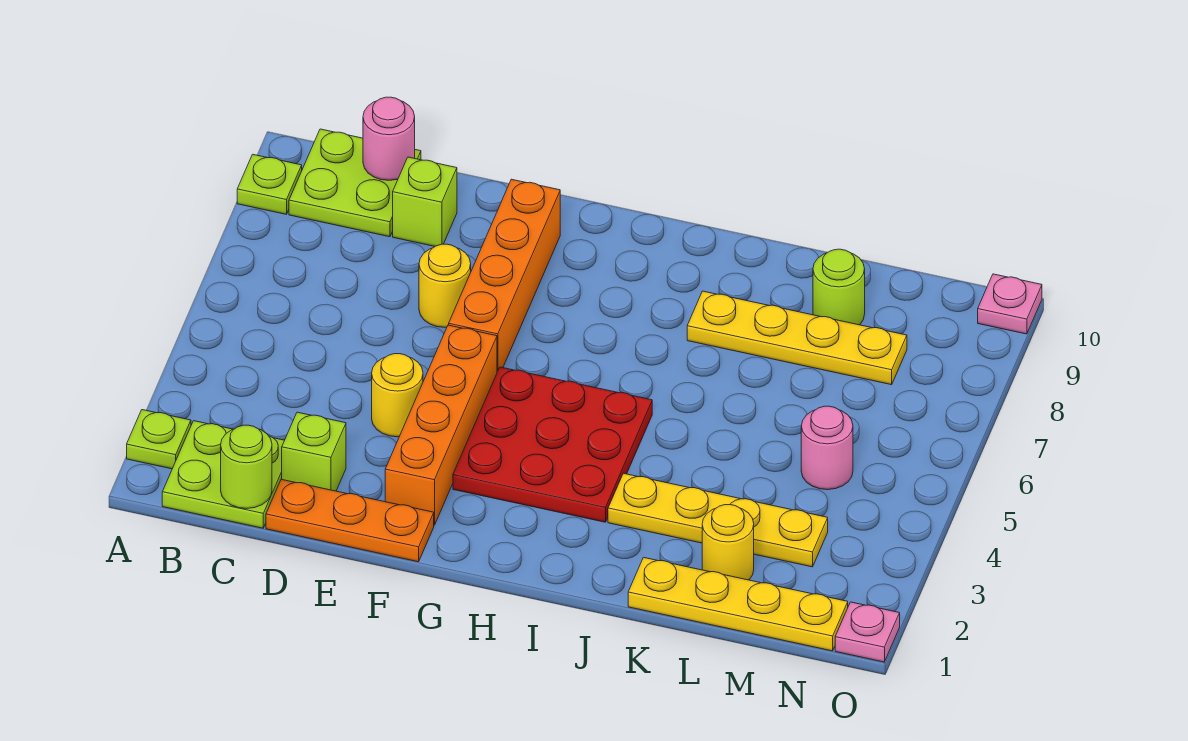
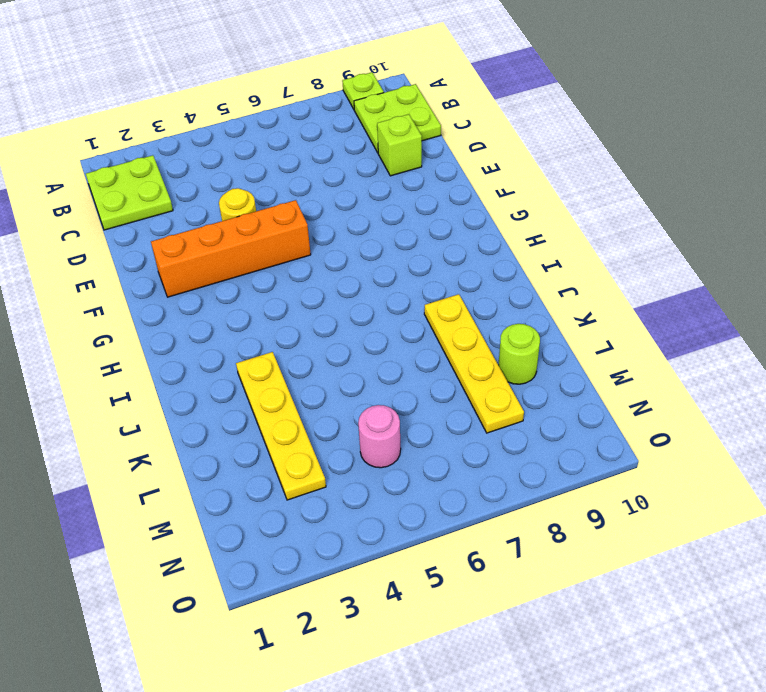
none -> lime 1x1 plate [127,410,191,469]
none -> orange 1x3 plate [266,479,434,562]
none -> lime 1x1 brick [282,412,346,491]

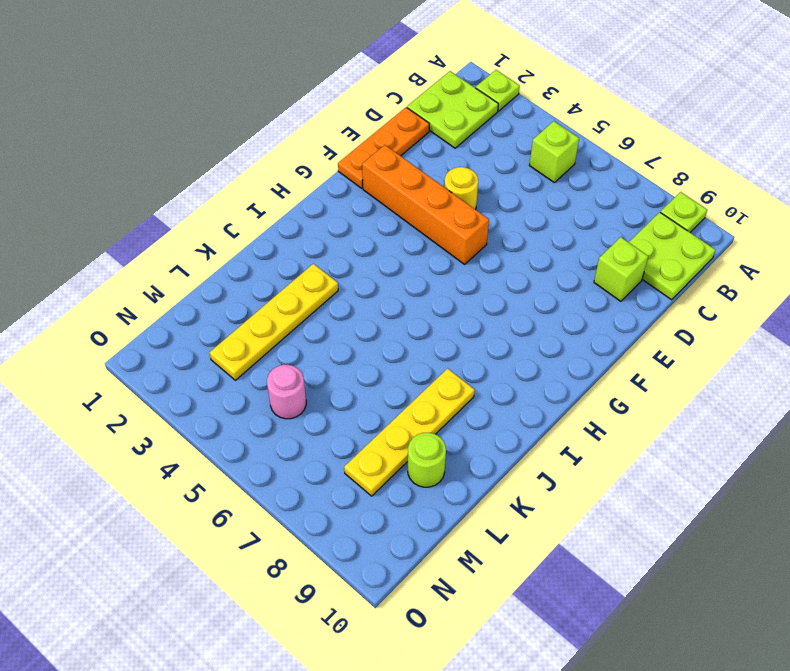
lime 1x1 brick [529,121,579,182] -> lime 1x1 brick moved to [282,412,346,491]
none -> yellow 1x1 round brick [419,244,471,327]
none -> orange 1x4 brick [449,179,560,372]
none -> red 3x3 plate [453,367,652,522]

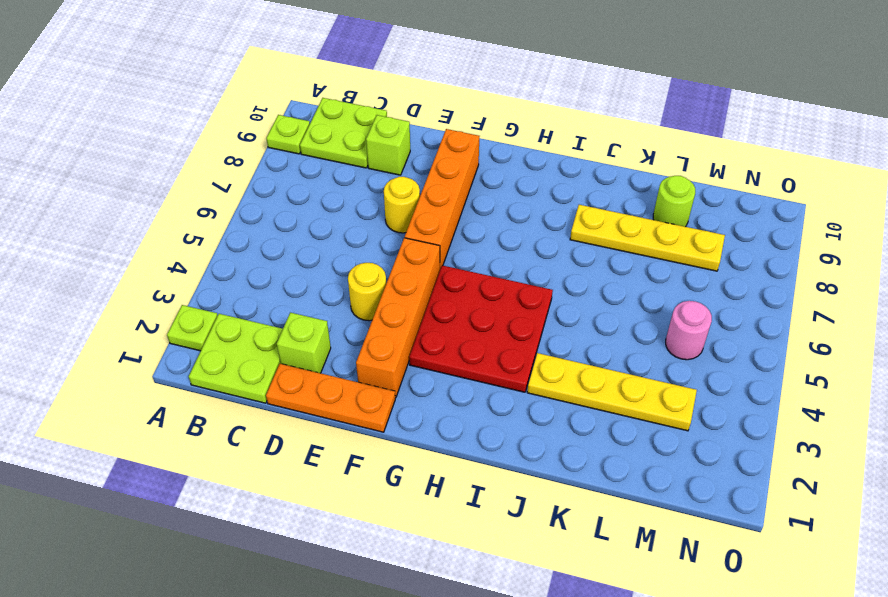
none -> yellow 1x4 plate [628,557,848,651]
none -> yellow 1x1 round brick [702,505,754,580]
none -> pink 1x1 plate [835,602,900,662]

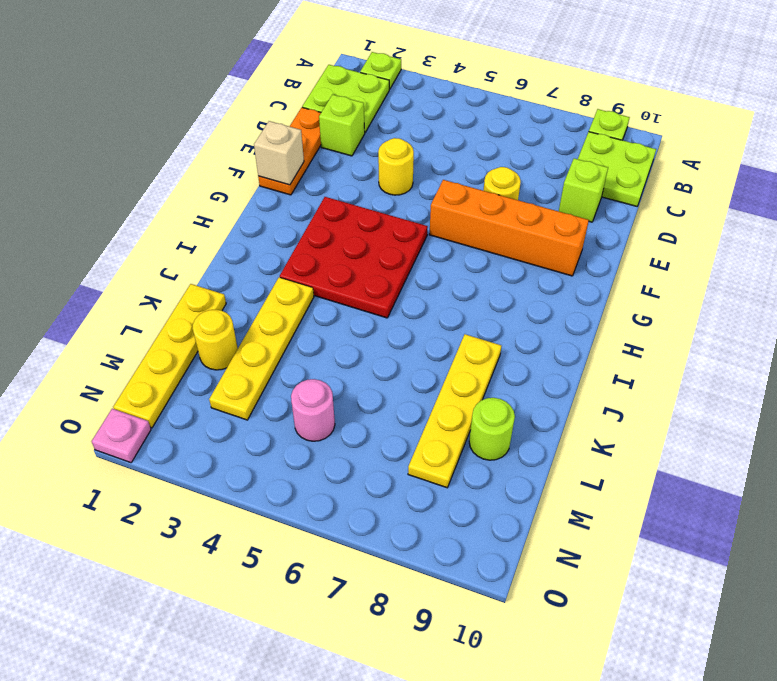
tan 1x1 brick [254,121,304,185] -> none
none -> orange 1x4 brick [385,325,497,525]
none -> pink 1x1 plate [978,274,1042,334]
none -> lime 1x1 round brick [221,425,272,509]

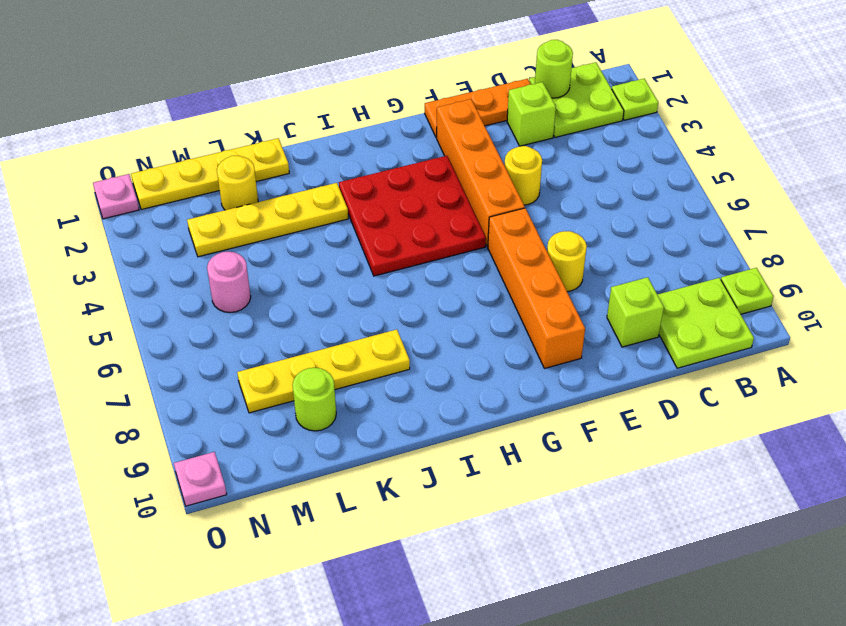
none -> pink 1x1 round brick [363,97,415,180]

